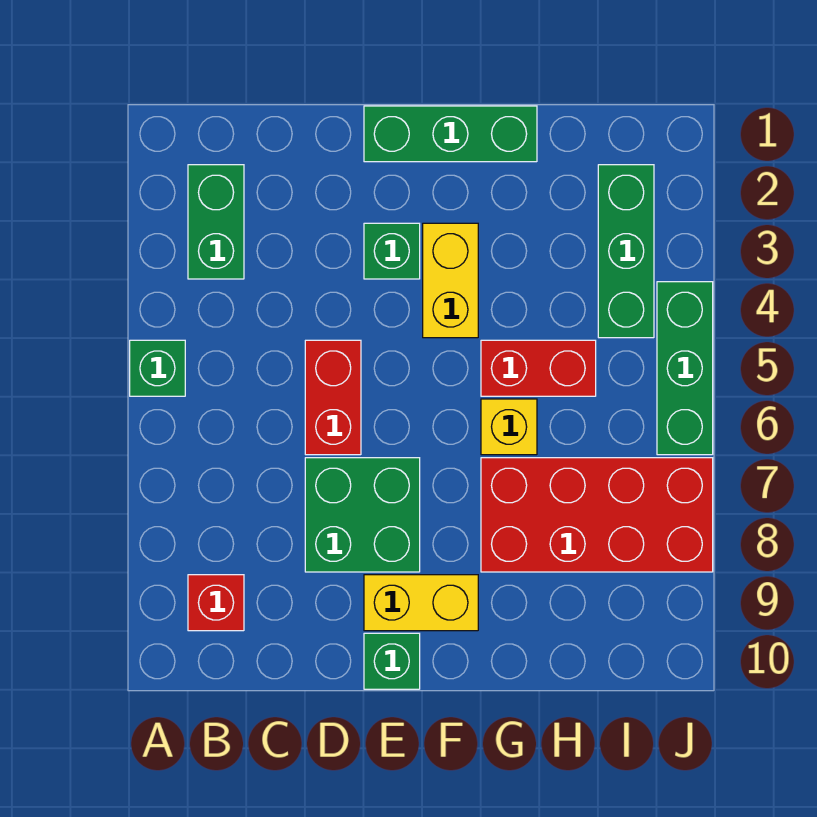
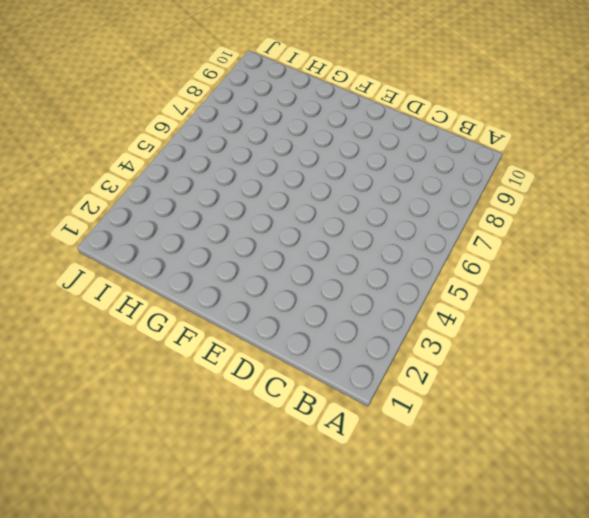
none -> green 1x1 brick [130,340,185,396]
none -> green 1x2 brick [188,165,244,279]
none -> red 1x1 brick [188,575,244,631]

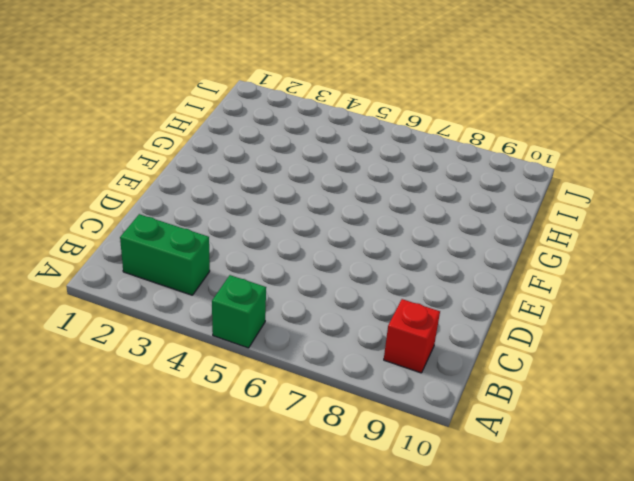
none -> red 1x2 brick [305,340,361,455]
none -> green 2x2 brick [305,458,420,572]
none -> green 1x3 brick [364,106,537,162]

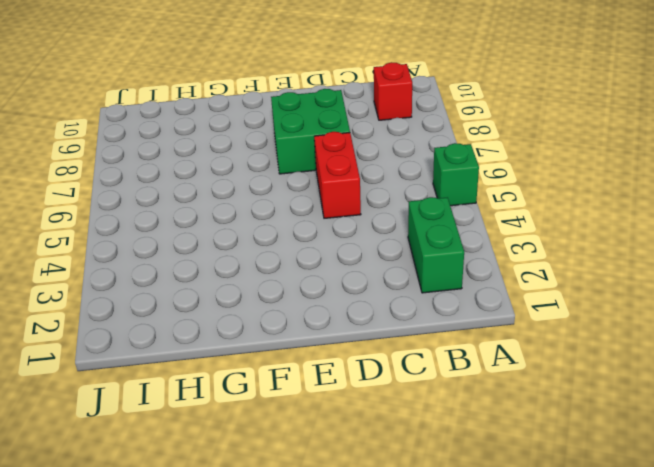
none -> green 1x3 brick [364,106,537,162]
none -> green 1x1 brick [364,223,420,279]
none -> yellow 1x2 brick [364,575,478,631]

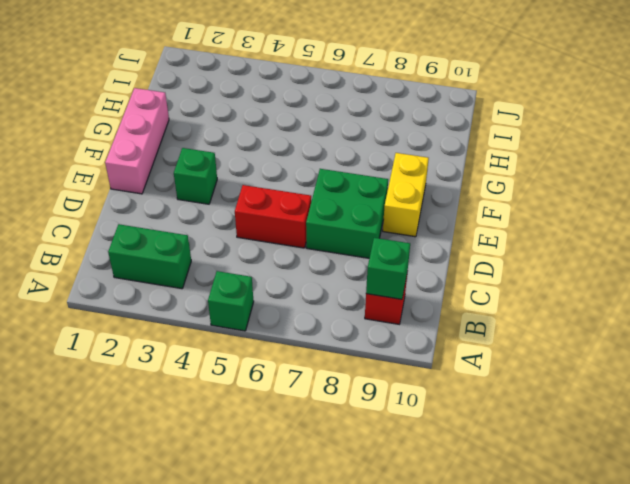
green 1x1 brick [366,238,410,299] -> green 1x1 brick moved to [364,633,420,689]
pink 1x3 brick [105,88,169,194] -> green 1x3 brick [364,106,537,162]
none -> yellow 1x2 brick [423,223,478,338]
none -> red 1x2 brick [481,340,596,396]
none -> yellow 1x1 brick [481,399,537,455]

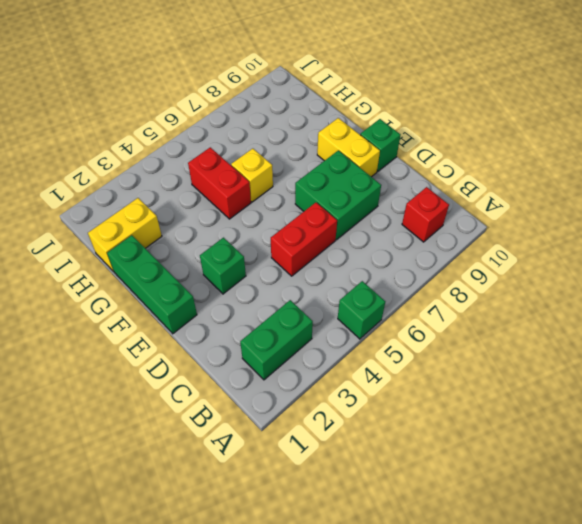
yellow 1x2 brick [88,198,162,272] -> yellow 1x2 brick moved to [423,223,478,338]
none -> red 2x4 brick [481,458,713,572]
none -> green 1x3 brick [598,165,654,338]
none -> green 1x3 brick [657,282,713,455]

